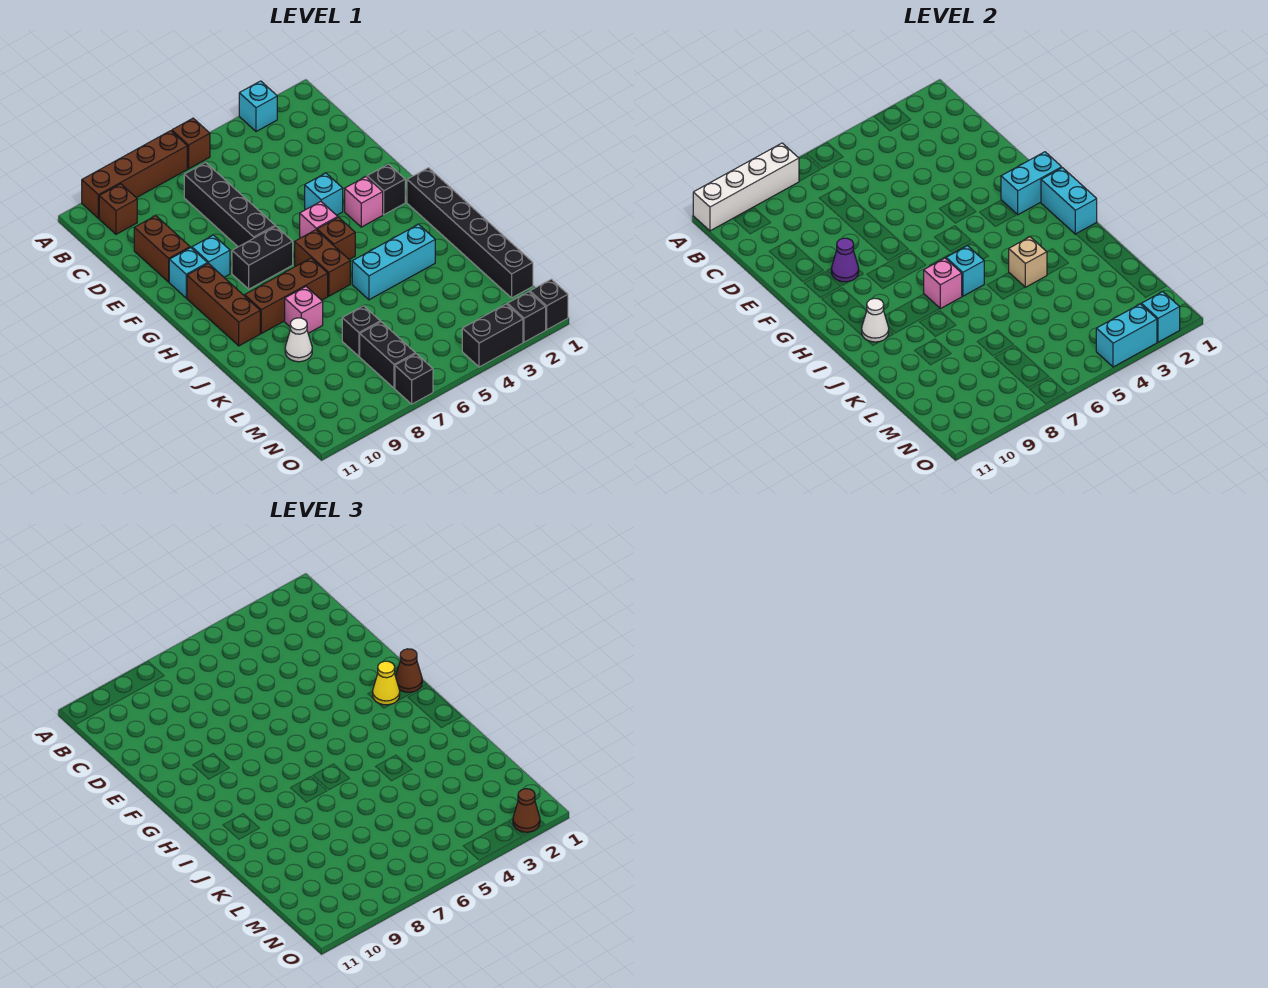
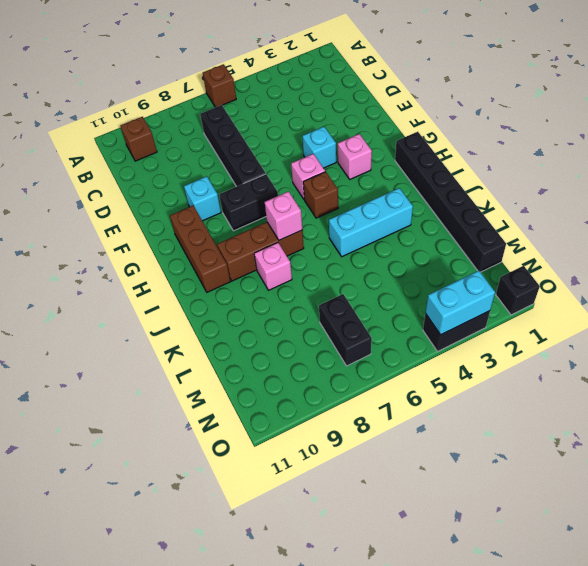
none -> cyan 1x1 brick [239,81,277,132]
none -> brown 1x4 brick [82,131,187,218]
none -> brown 1x2 brick [134,216,190,282]
none -> cyan 1x1 brick [169,248,208,298]

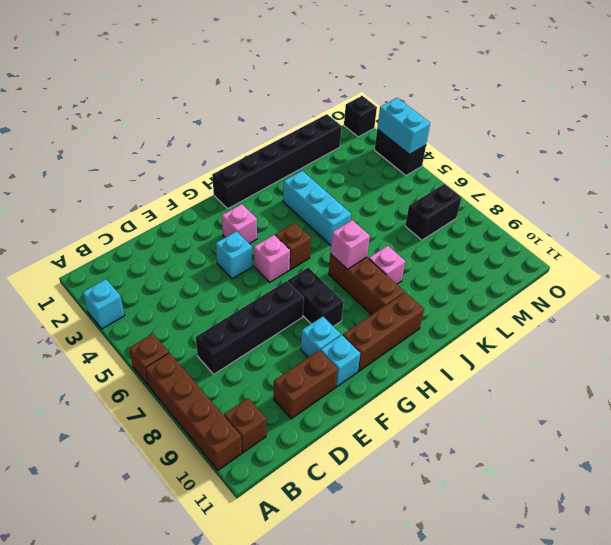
none -> black 1x1 brick [367,164,405,215]
none -> brown 1x2 brick [295,230,350,296]
none -> white 1x1 cone [285,318,312,362]
none -> black 1x1 brick [342,306,380,356]

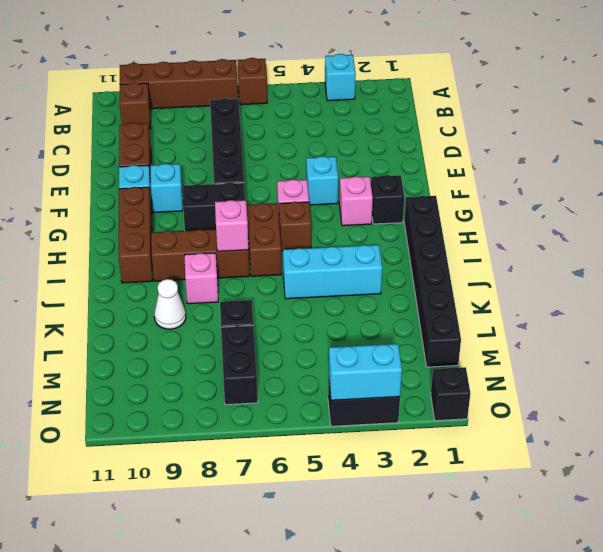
none -> black 1x1 brick [507,292,546,342]
none -> black 1x1 brick [395,354,433,404]
none -> white 1x4 brick [693,143,799,231]
none -> purple 1x1 cone [831,238,859,282]

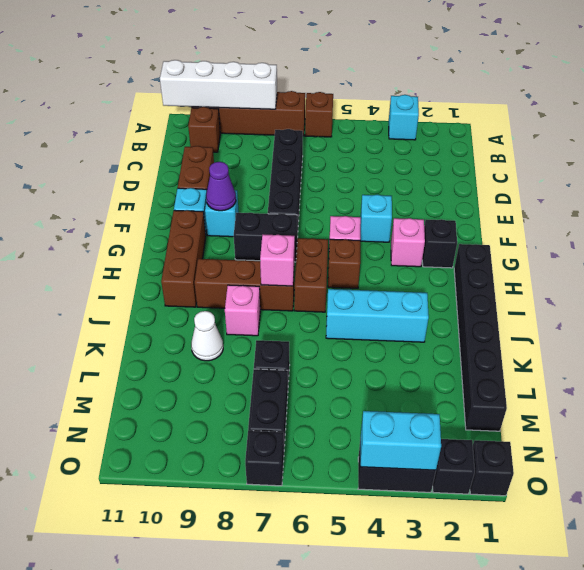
none -> cyan 1x2 brick [1001,152,1062,215]
none -> cyan 1x2 brick [1041,168,1097,234]
none -> cyan 1x1 brick [946,246,984,296]
none -> white 1x1 cone [862,298,889,342]

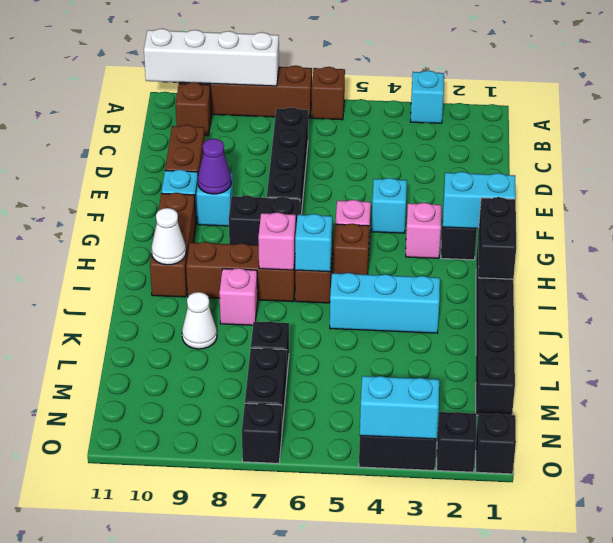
black 1x2 brick [478,197,516,279] -> cyan 1x2 brick [1041,168,1097,234]
none -> tan 1x1 brick [1009,237,1047,287]
none -> cyan 1x1 brick [1141,292,1180,342]
none -> brown 1x1 cone [396,649,422,692]
none -> yellow 1x1 cone [373,661,400,705]

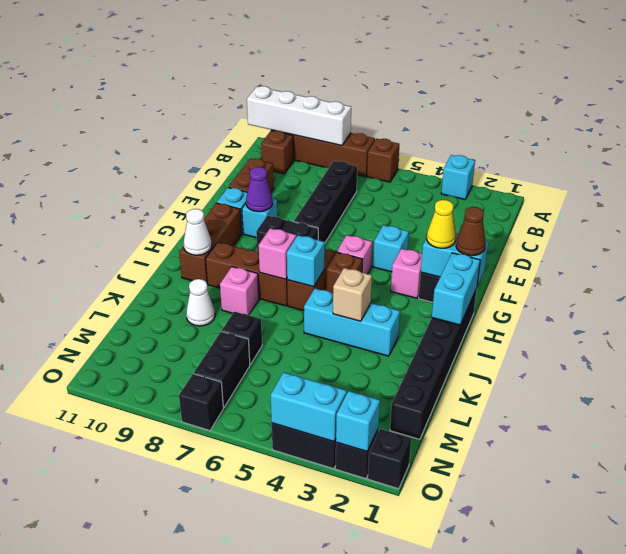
none -> brown 1x1 cone [513,789,540,832]

